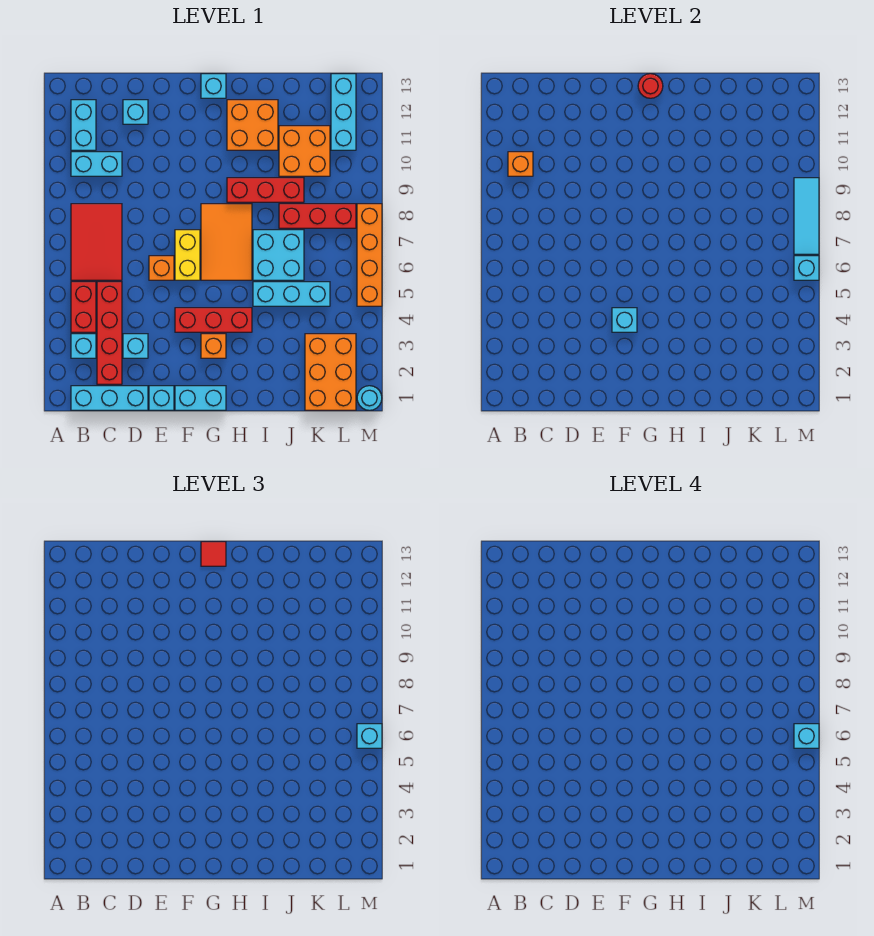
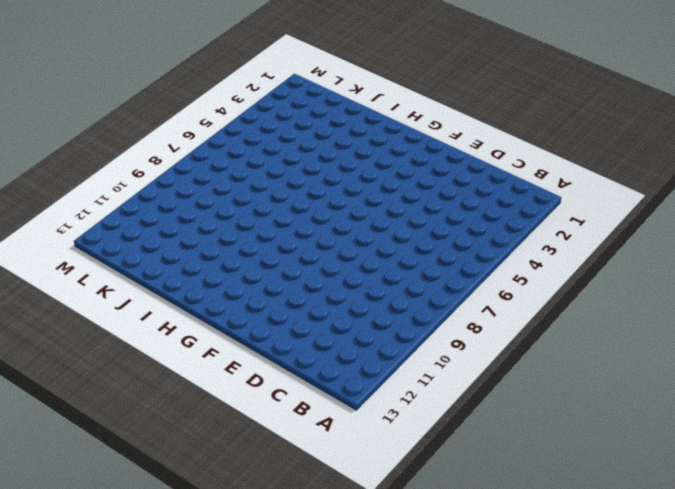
none -> cyan 1x3 brick [71,386,148,410]
none -> cyan 1x1 brick [71,334,96,358]
none -> red 1x2 brick [71,282,96,332]
none -> red 2x3 tile [71,204,122,280]

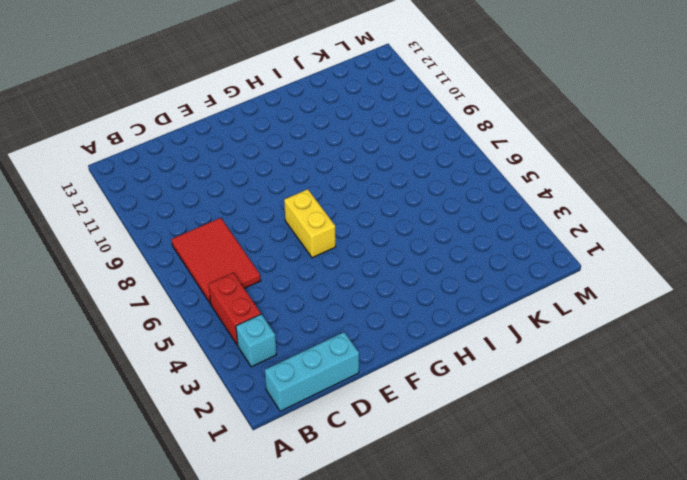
none -> cyan 1x2 brick [71,152,122,176]
none -> cyan 1x2 brick [71,100,96,150]
none -> red 1x4 brick [97,282,122,384]
none -> cyan 1x1 brick [123,334,148,358]

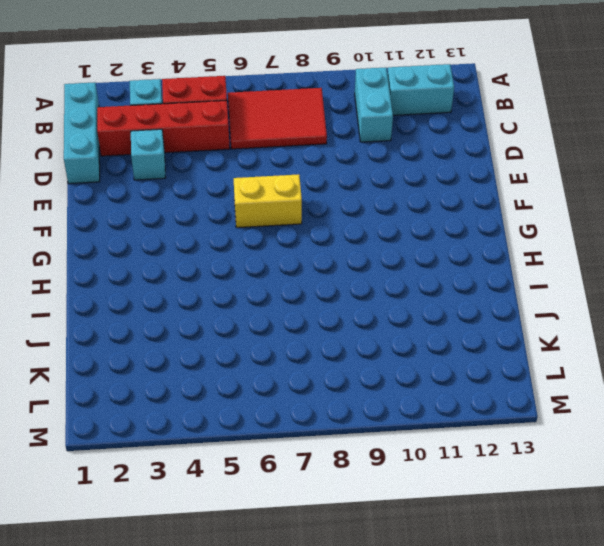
none -> cyan 1x1 brick [123,100,148,124]
none -> cyan 1x1 brick [149,386,174,410]
none -> orange 1x1 brick [149,256,174,280]
none -> cyan 1x2 brick [175,386,226,410]

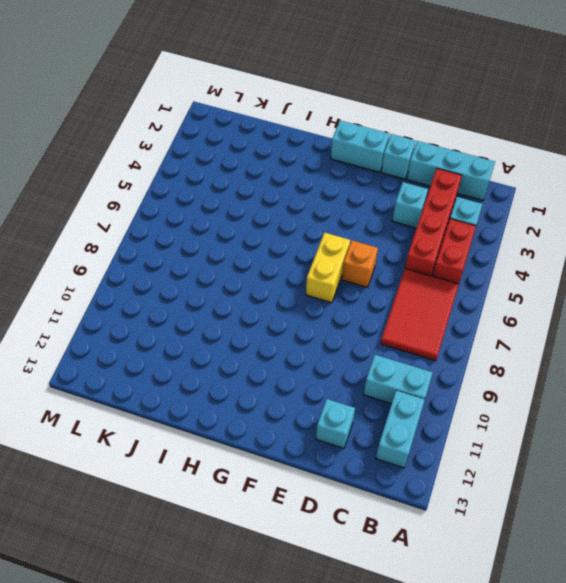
none -> red 1x3 brick [175,308,252,332]
none -> orange 1x1 brick [201,334,226,358]
none -> orange 2x3 tile [201,204,252,280]
none -> cyan 1x1 brick [201,74,226,98]

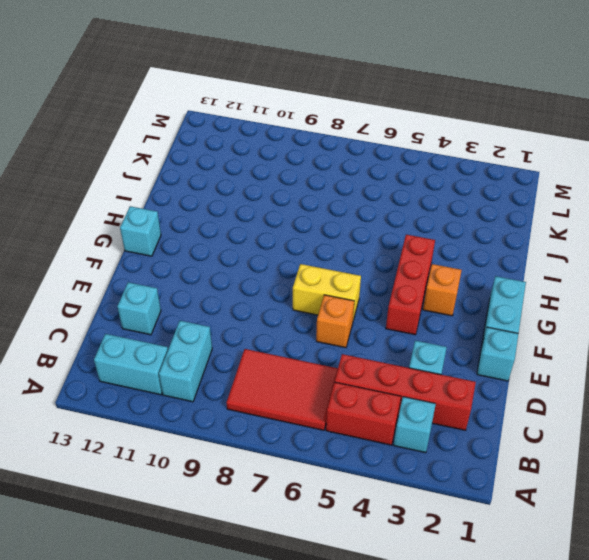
none -> cyan 1x3 brick [71,386,148,410]
none -> orange 2x3 tile [201,204,252,280]
none -> red 1x3 brick [227,178,304,202]
none -> orange 2x2 brick [227,100,278,150]

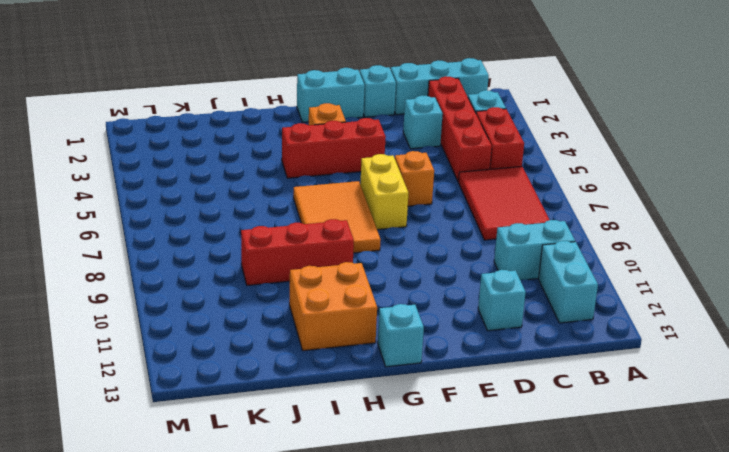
none -> cyan 1x3 brick [253,282,330,306]
none -> cyan 2x2 brick [253,230,304,280]
none -> red 1x3 brick [279,204,356,228]
none -> orange 2x2 brick [279,126,330,176]

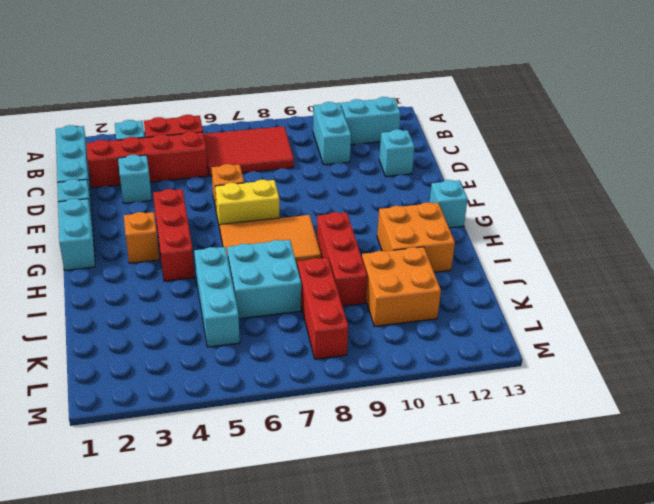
none -> orange 2x3 brick [305,334,356,410]
none -> cyan 1x3 brick [331,74,356,150]
none -> cyan 1x1 round brick [357,386,382,410]
none -> orange 1x4 brick [357,204,382,306]

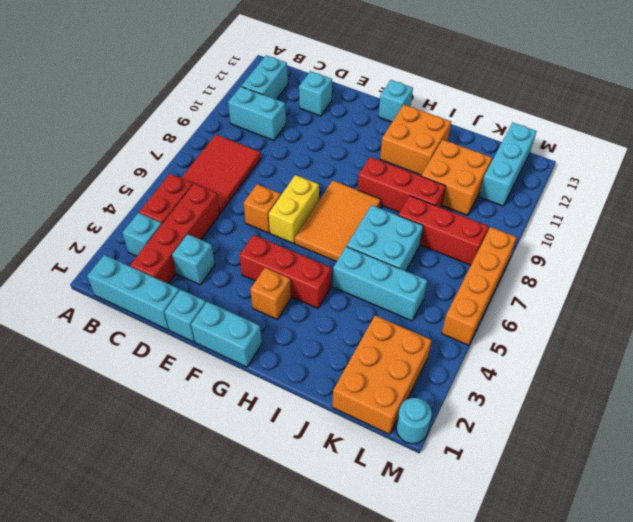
none -> orange 1x1 brick [508,152,533,176]
none -> cyan 1x1 brick [612,308,637,332]
none -> red 1x1 round brick [638,74,663,98]
none -> cyan 1x1 brick [794,256,819,280]

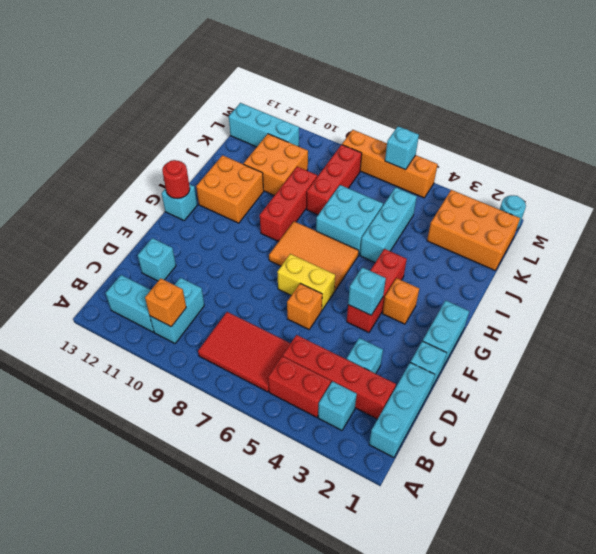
none -> cyan 1x3 tile [794,178,819,254]
none -> red 1x1 tile [201,542,226,566]
none -> cyan 1x1 brick [357,724,382,748]
none -> cyan 1x1 brick [794,724,819,748]

